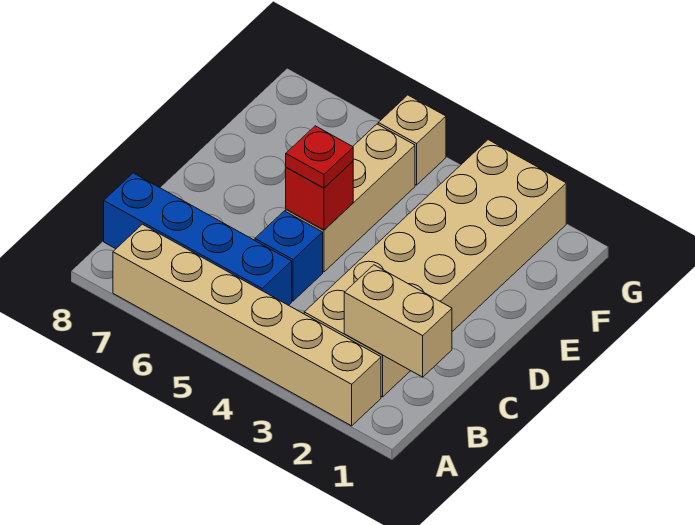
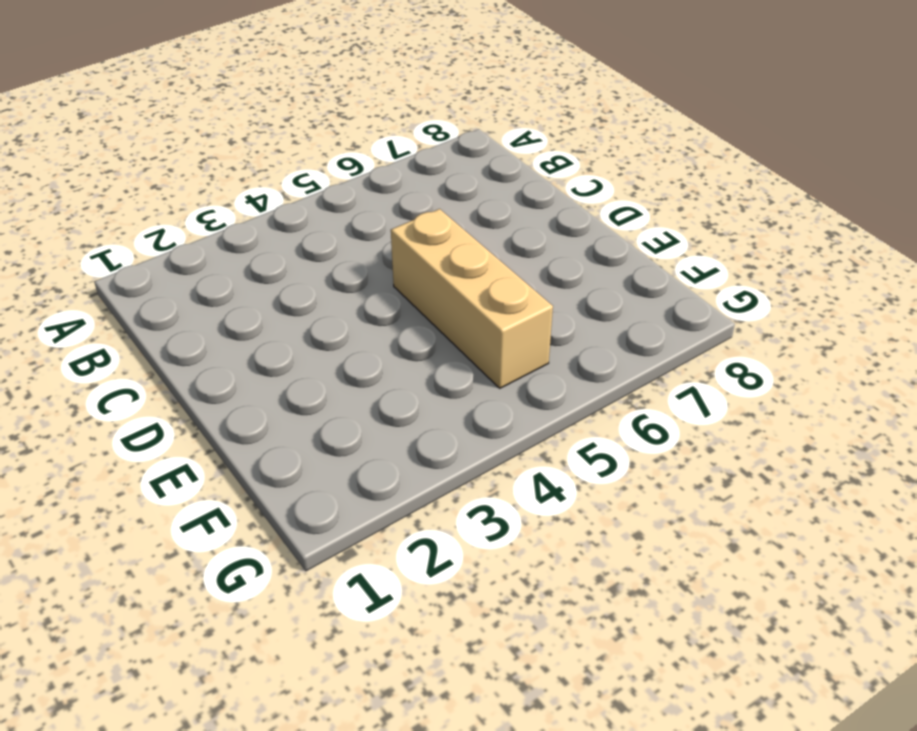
none -> tan 1x6 brick [113,224,381,426]
none -> tan 2x6 brick [304,140,566,397]

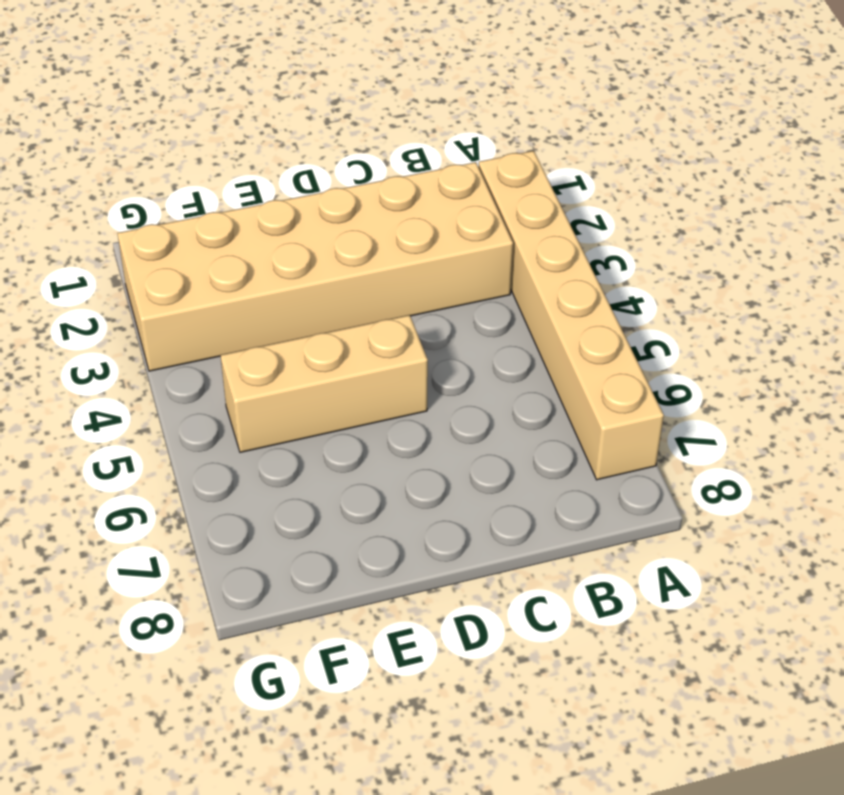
none -> blue 1x4 brick [104,173,292,305]
none -> blue 1x1 brick [255,211,323,301]

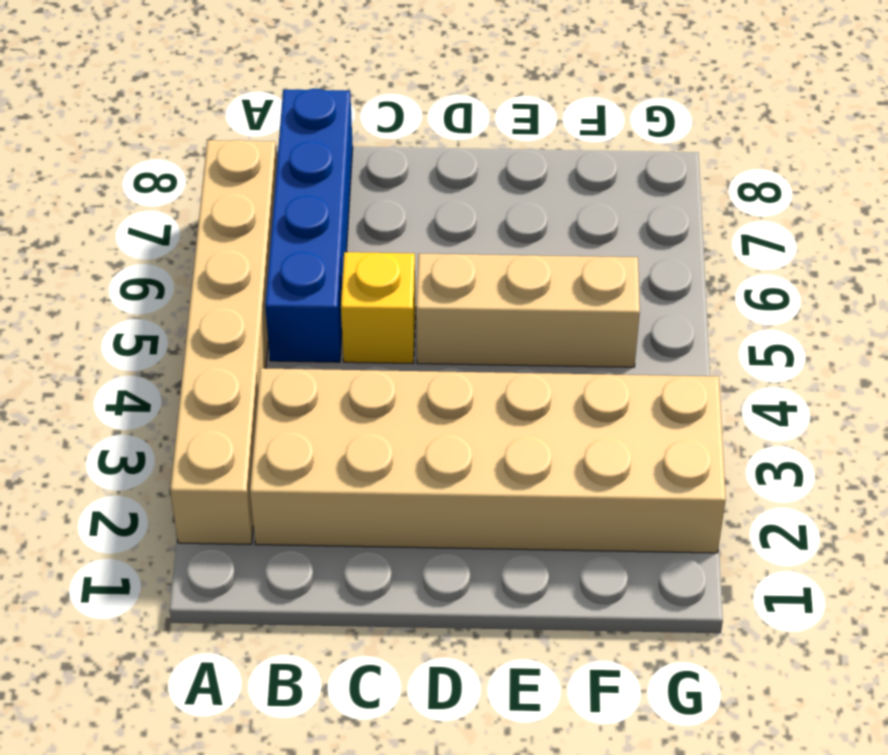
yellow 1x1 brick [341,252,416,364] -> blue 1x1 brick [255,211,323,301]
none -> tan 1x1 brick [378,95,446,185]
none -> tan 1x2 brick [344,265,452,377]

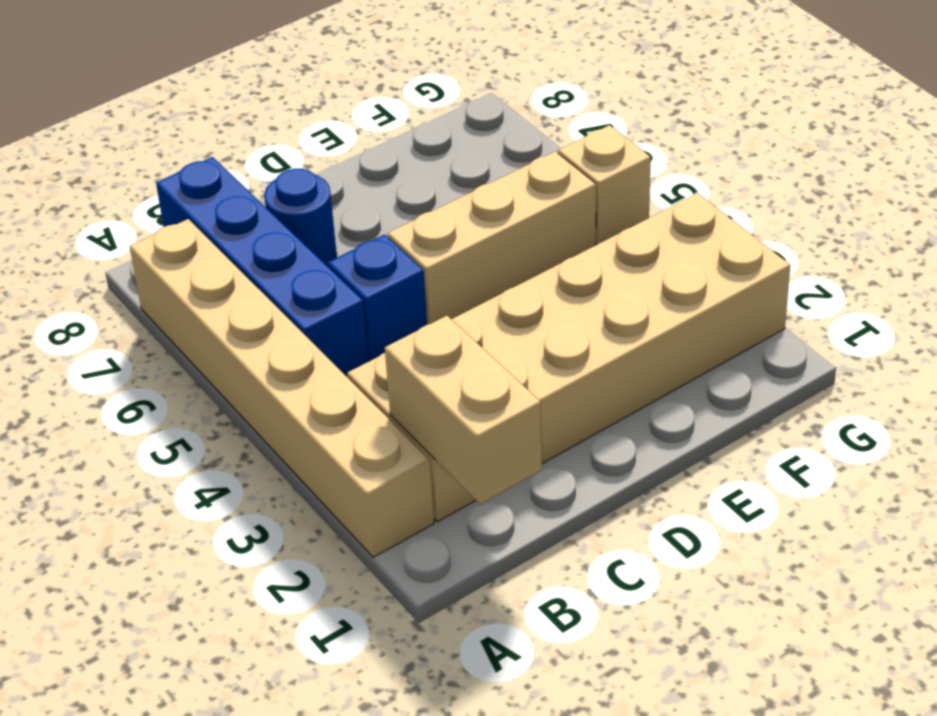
blue 1x1 round brick [264,169,337,266] -> none
none -> red 1x1 brick [286,161,353,230]
none -> red 1x1 plate [286,126,353,188]

